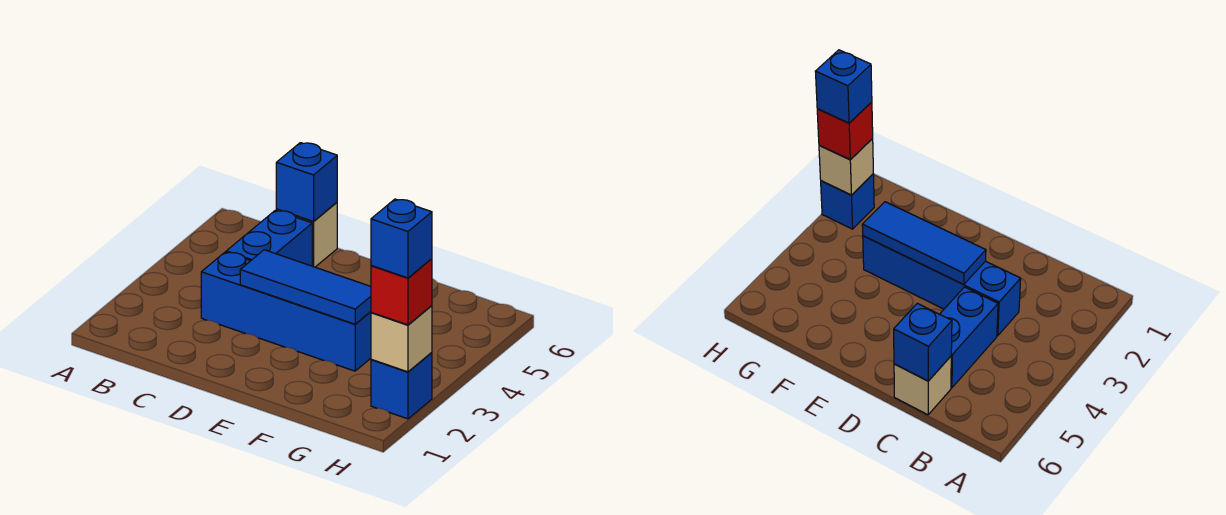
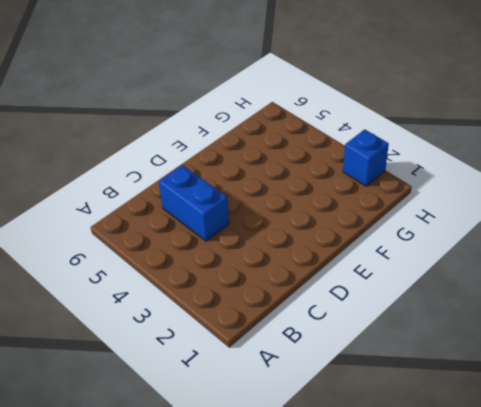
none -> blue 1x4 brick [201,252,371,371]
none -> tan 1x1 brick [276,202,337,267]

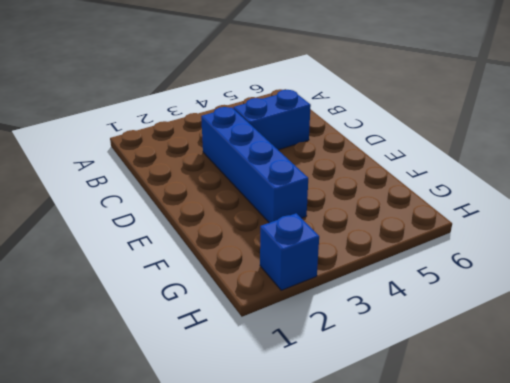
none -> tan 1x1 brick [276,202,337,267]
none -> blue 1x1 brick [276,143,337,221]

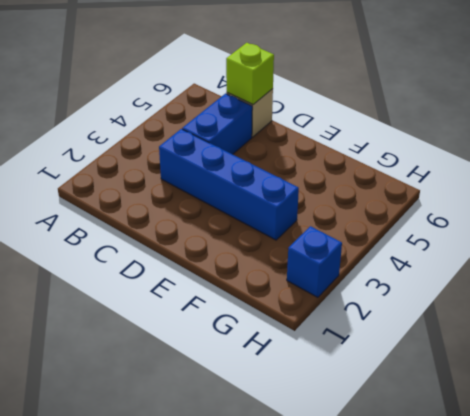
lime 1x1 brick [226,43,274,104] -> blue 1x1 brick [276,143,337,221]
none -> blue 1x3 tile [240,250,371,324]
none -> tan 1x1 brick [371,306,432,372]

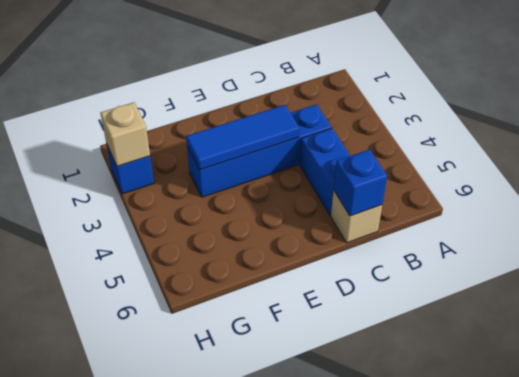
none -> red 1x1 brick [371,259,432,325]
none -> blue 1x1 brick [371,199,432,278]

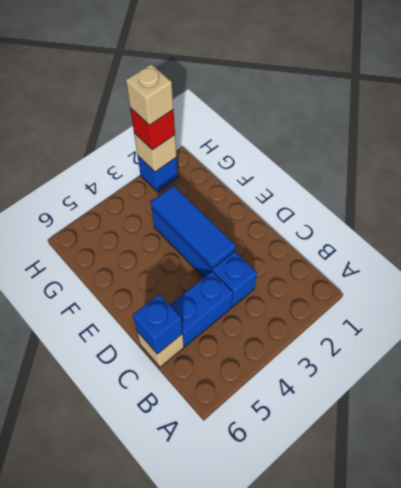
tan 1x1 brick [126,64,173,125] -> blue 1x1 brick [371,199,432,278]

